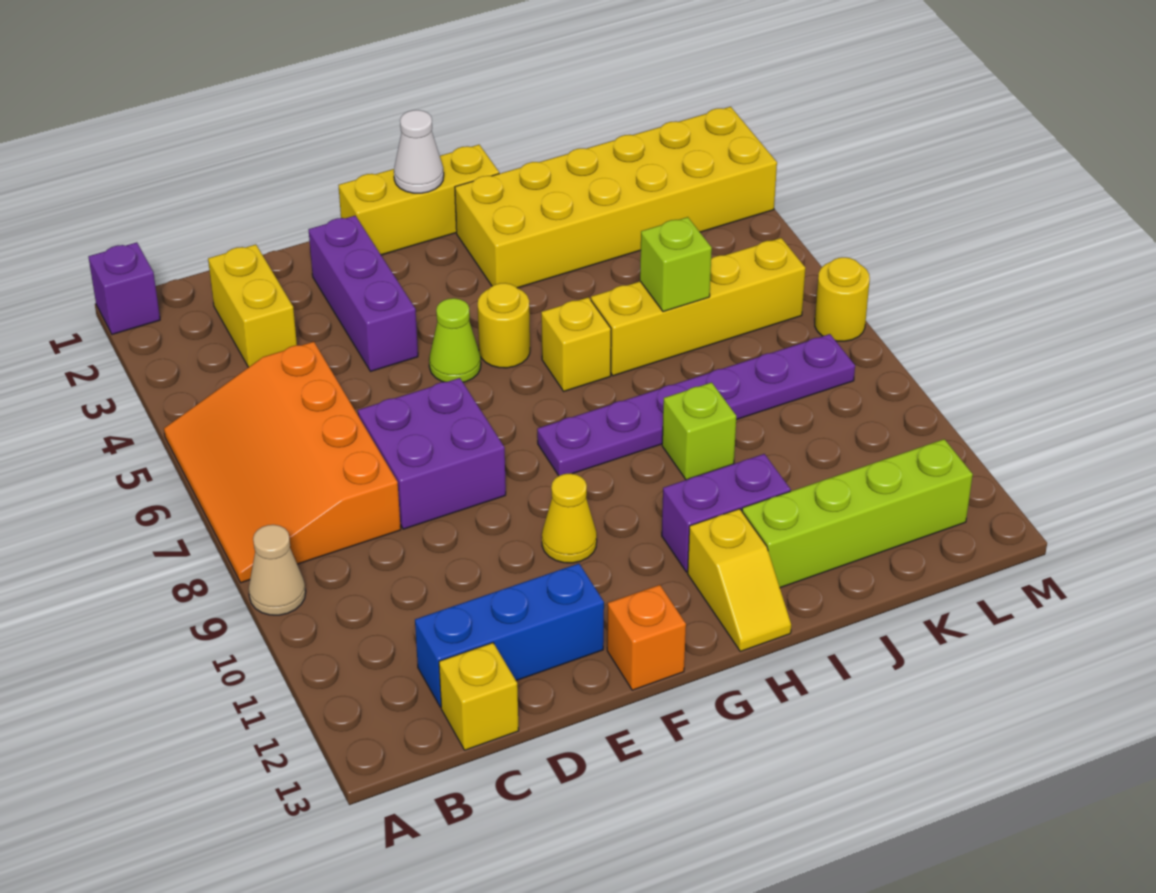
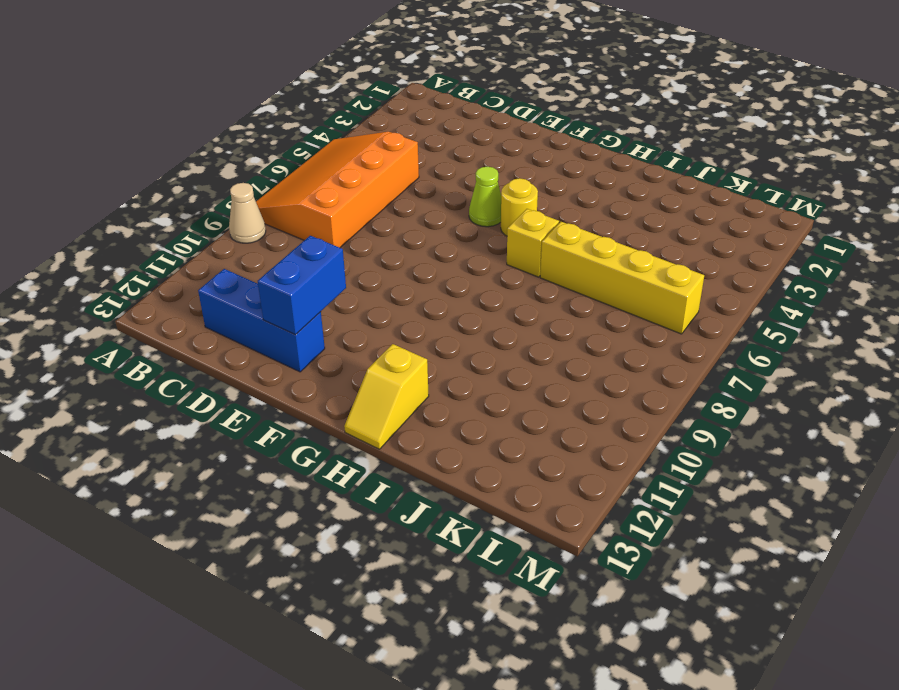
blue 1x2 brick [258,236,346,335] -> none
none -> purple 1x1 brick [88,242,160,334]
none -> yellow 1x2 brick [208,244,297,367]
none -> yellow 1x1 brick [439,643,519,750]

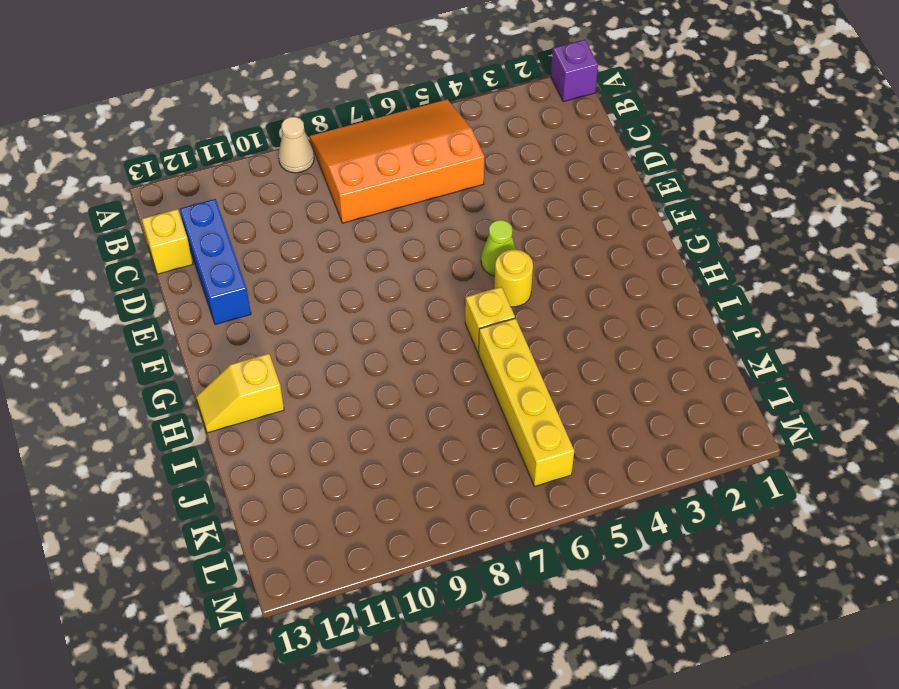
none -> yellow 1x2 brick [208,244,297,367]
none -> purple 2x2 brick [358,378,506,529]
none -> purple 1x3 brick [308,216,418,372]

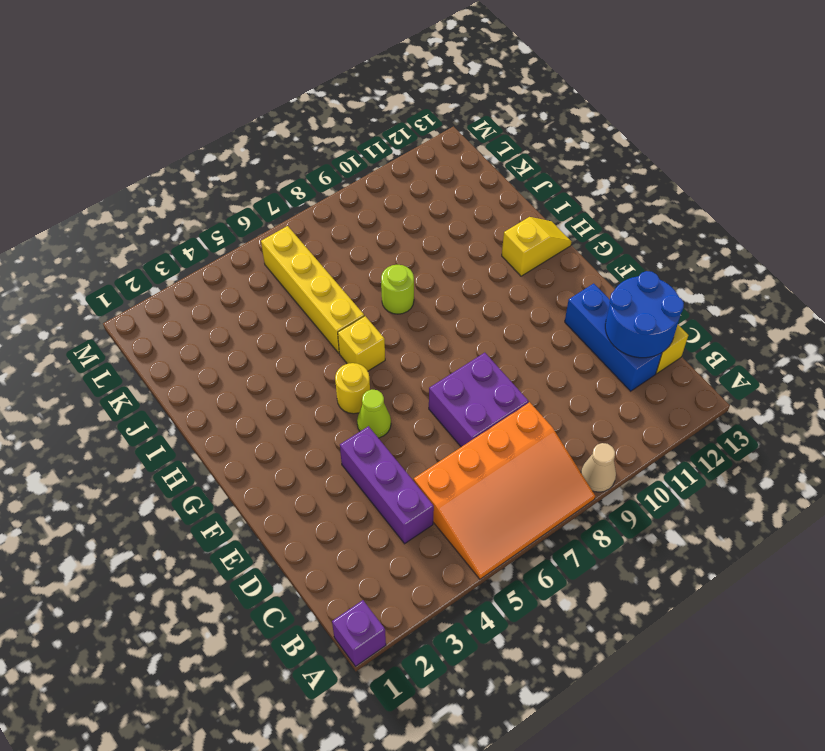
purple 1x3 brick [340,426,434,544] -> purple 1x3 brick turned to [308,216,418,372]
blue 2x2 round brick [605,271,684,358] -> none
lime 1x1 round brick [381,265,414,314] -> purple 1x6 plate [537,334,855,476]
none -> yellow 1x2 brick [208,244,297,367]
none -> yellow 1x3 brick [338,145,499,255]
none -> yellow 1x1 cone [542,474,597,563]

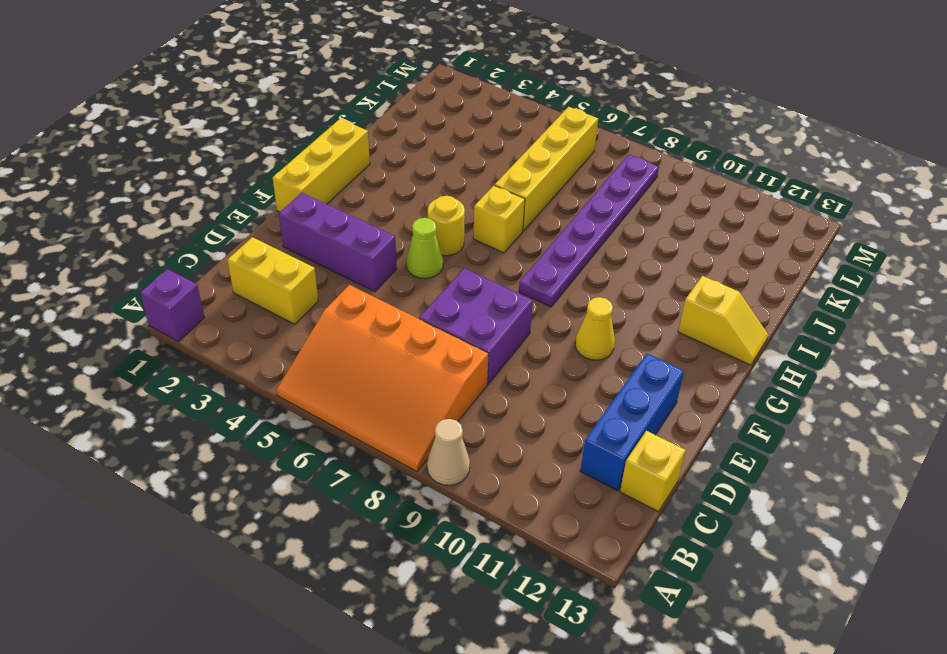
none -> orange 1x1 brick [607,585,686,690]
none -> yellow 2x6 brick [455,107,777,288]
none -> purple 1x2 brick [662,454,791,572]

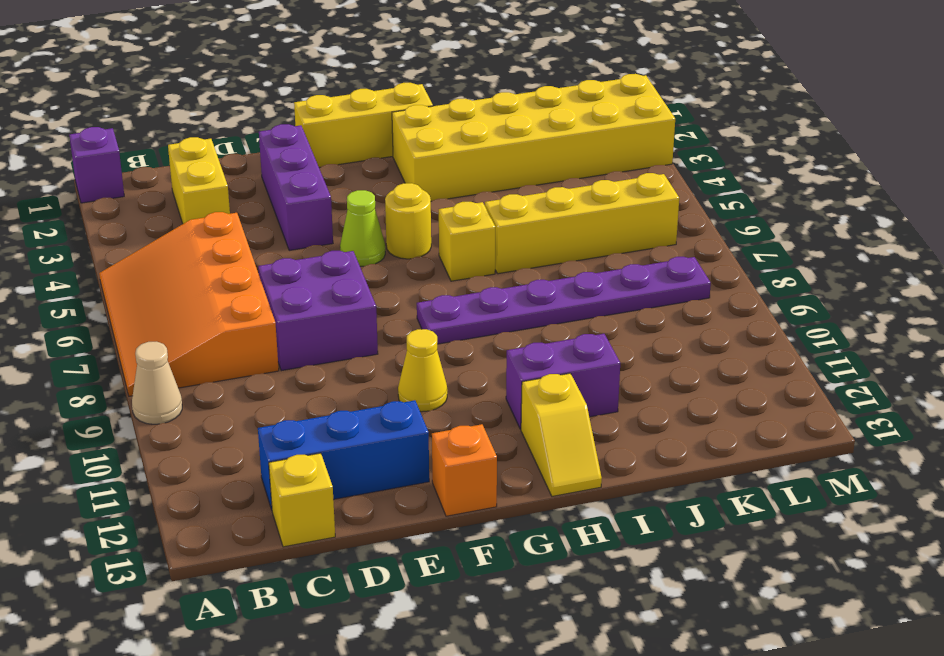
none -> lime 1x1 brick [662,382,736,480]
none -> lime 1x4 brick [742,439,973,588]
none -> yellow 1x1 round brick [815,257,870,341]

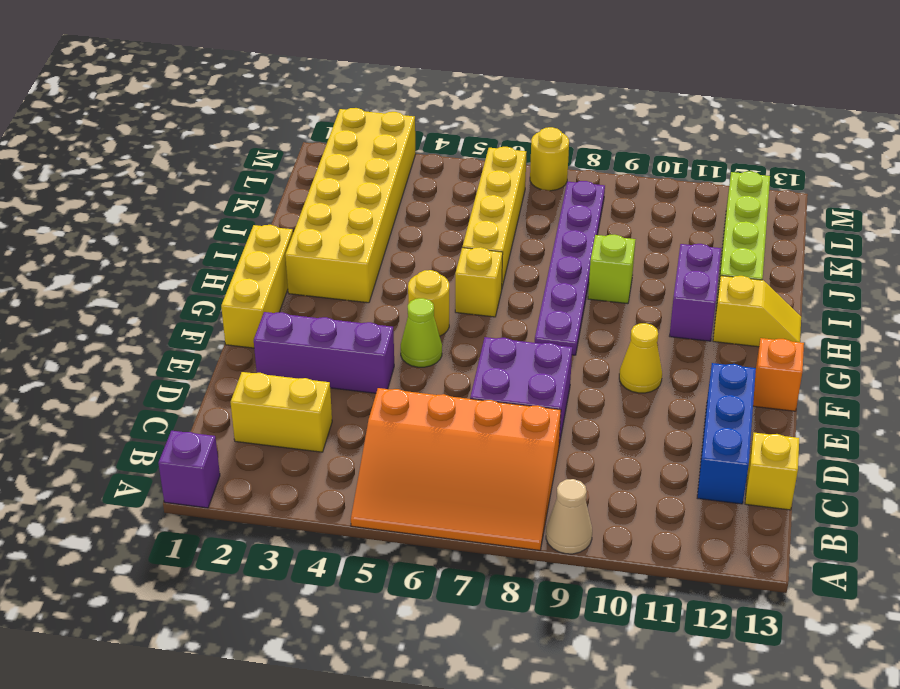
none -> white 1x1 cone [394,110,444,193]
none -> lime 1x1 brick [640,217,712,312]

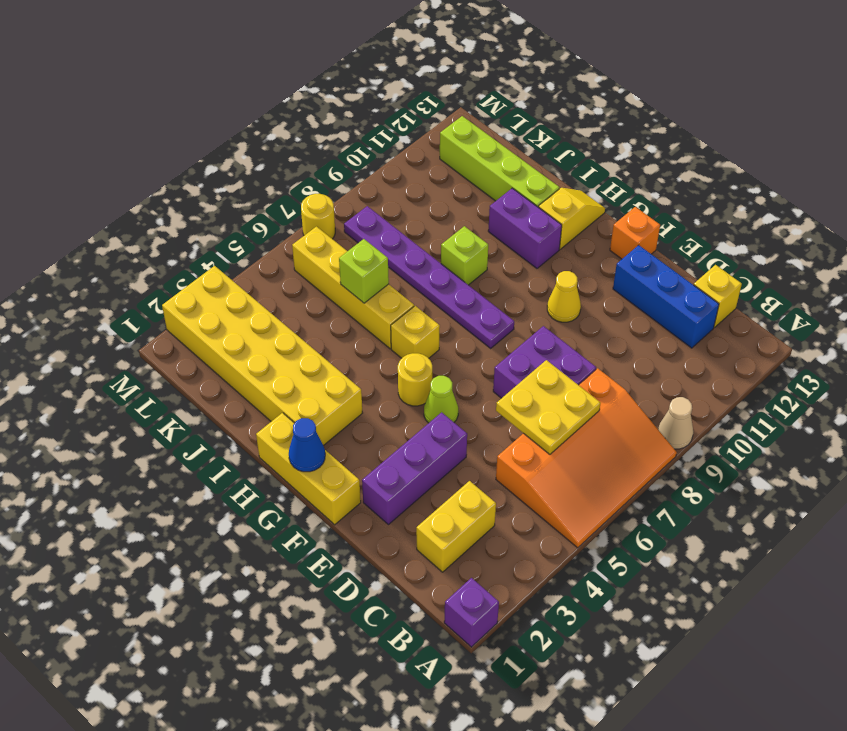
yellow 2x2 plate [496,360,600,454] -> none
blue 1x1 cone [289,418,325,472] -> white 1x1 cone [394,110,444,193]

